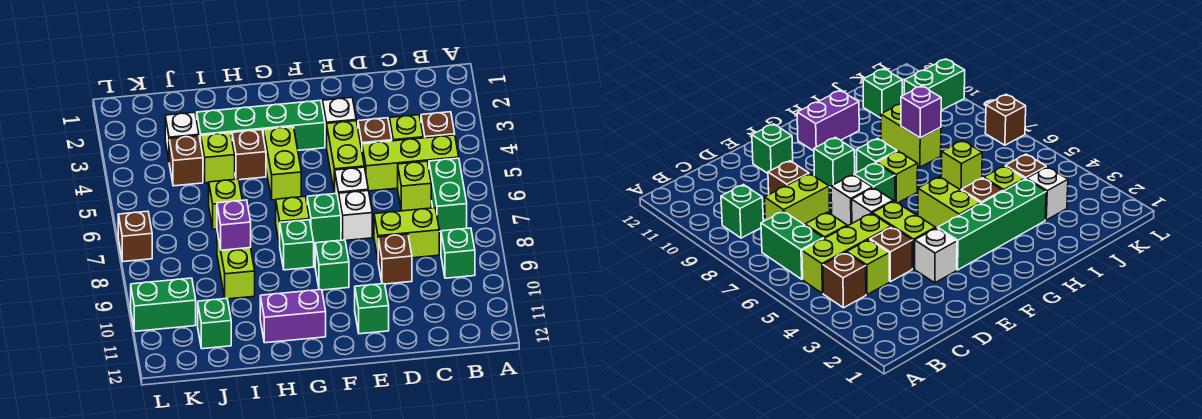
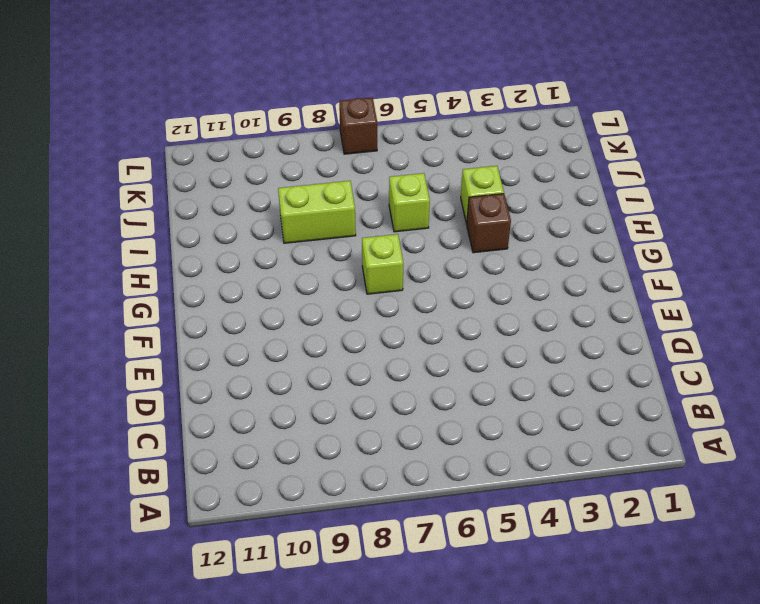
none -> brown 1x1 brick [421,112,455,138]
none -> lime 1x3 brick [362,135,459,191]
none -> green 1x2 brick [429,158,467,232]
none -> green 1x1 brick [441,228,475,278]

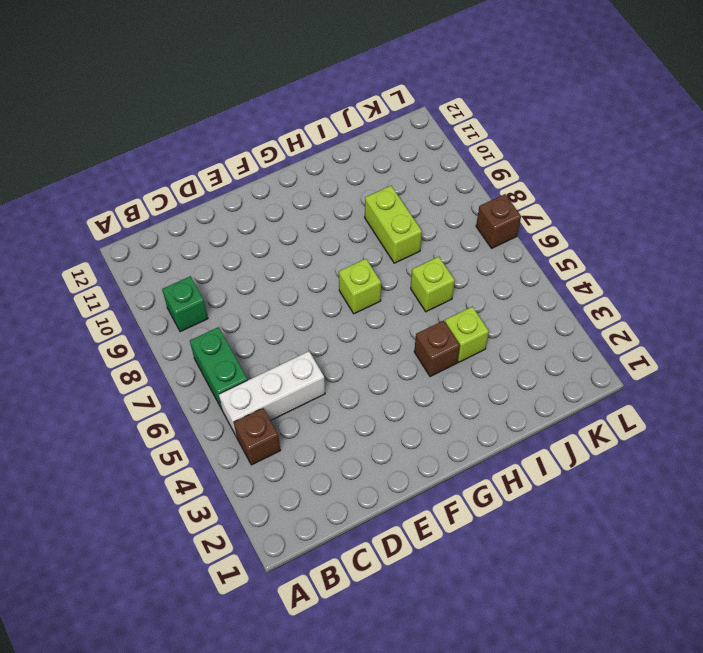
white 1x3 brick [219,351,325,437] -> lime 1x3 brick [362,135,459,191]
none -> lime 1x1 brick [389,115,423,141]
none -> lime 1x1 brick [398,161,431,211]
none -> lime 1x2 brick [374,208,439,258]
none -> brown 1x1 brick [358,118,392,149]

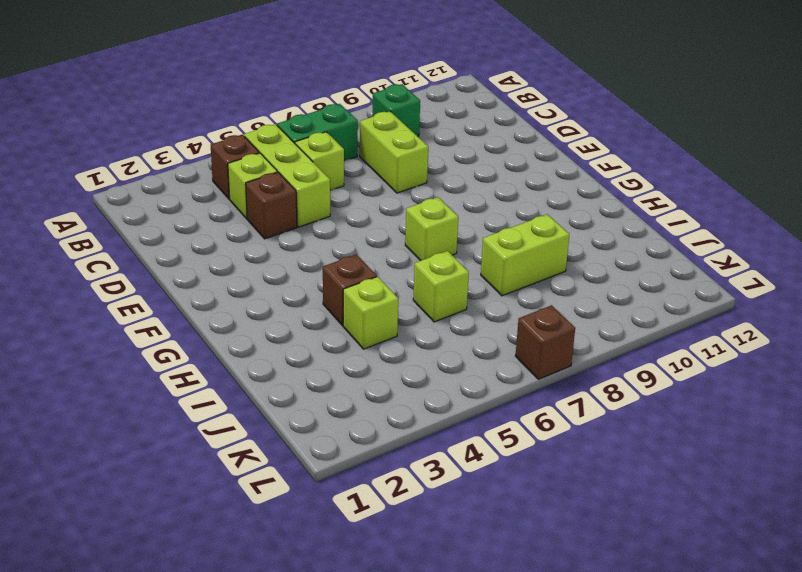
none -> brown 1x1 brick [378,234,412,284]
none -> white 1x1 brick [323,98,356,147]
none -> lime 1x2 brick [327,121,364,193]
none -> white 1x1 brick [335,167,368,201]

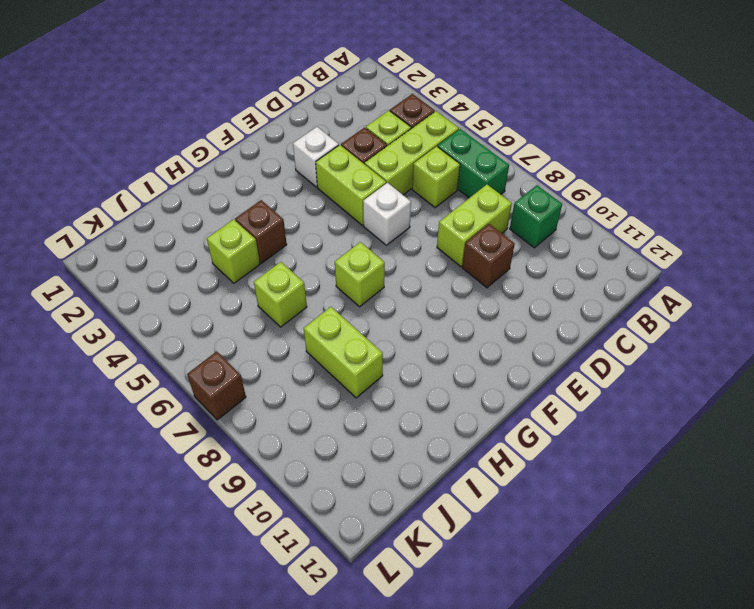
none -> white 1x1 brick [339,191,372,241]
none -> green 1x1 brick [355,284,389,334]
none -> green 1x4 brick [197,100,325,150]
none -> green 1x1 brick [307,193,341,243]

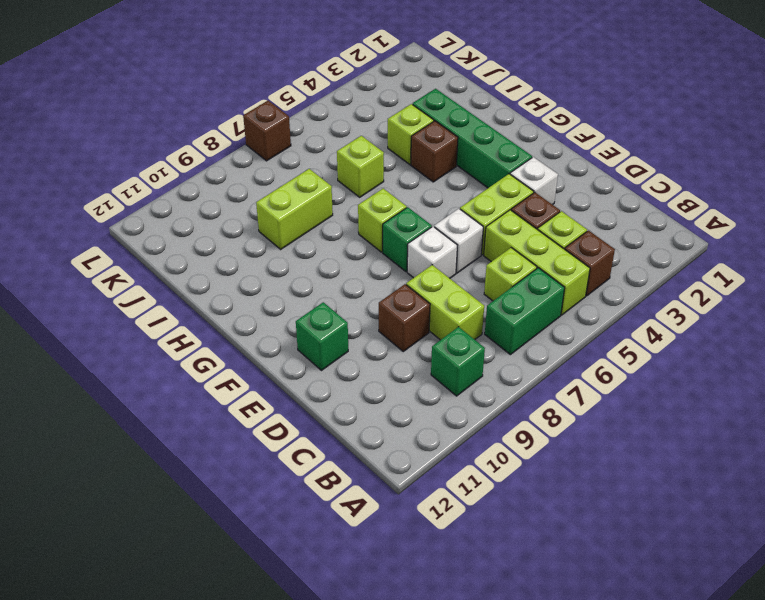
none -> green 1x1 brick [315,240,349,290]
none -> lime 1x2 brick [264,127,301,200]
none -> green 1x1 brick [280,220,314,270]
none -> purple 1x2 brick [260,290,326,343]

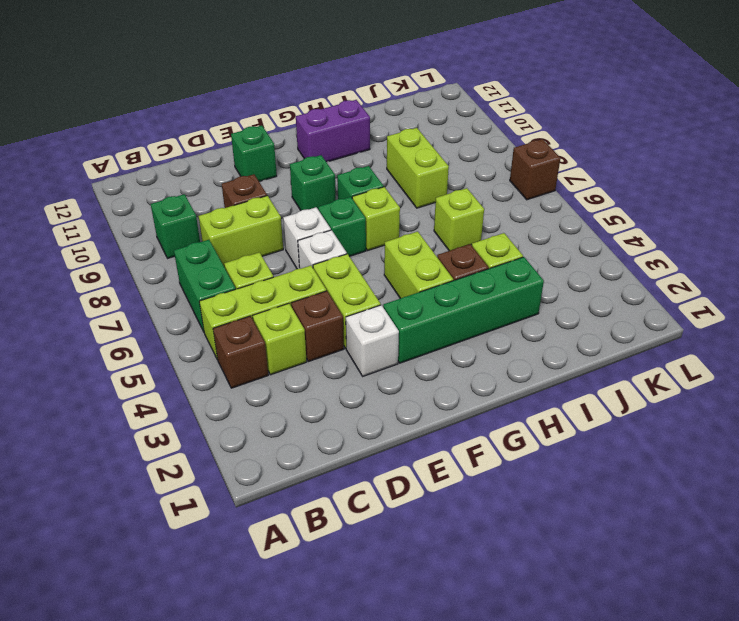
none -> white 1x1 brick [165,112,199,159]
none -> brown 1x1 brick [169,136,203,186]
none -> green 1x1 brick [198,299,231,349]
none -> green 1x2 brick [131,278,196,331]

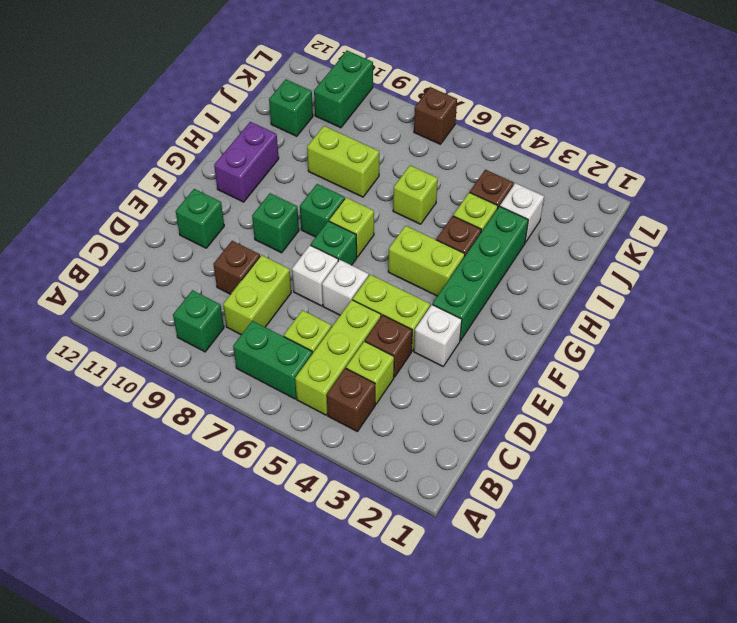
none -> purple 1x1 brick [217,200,251,250]

